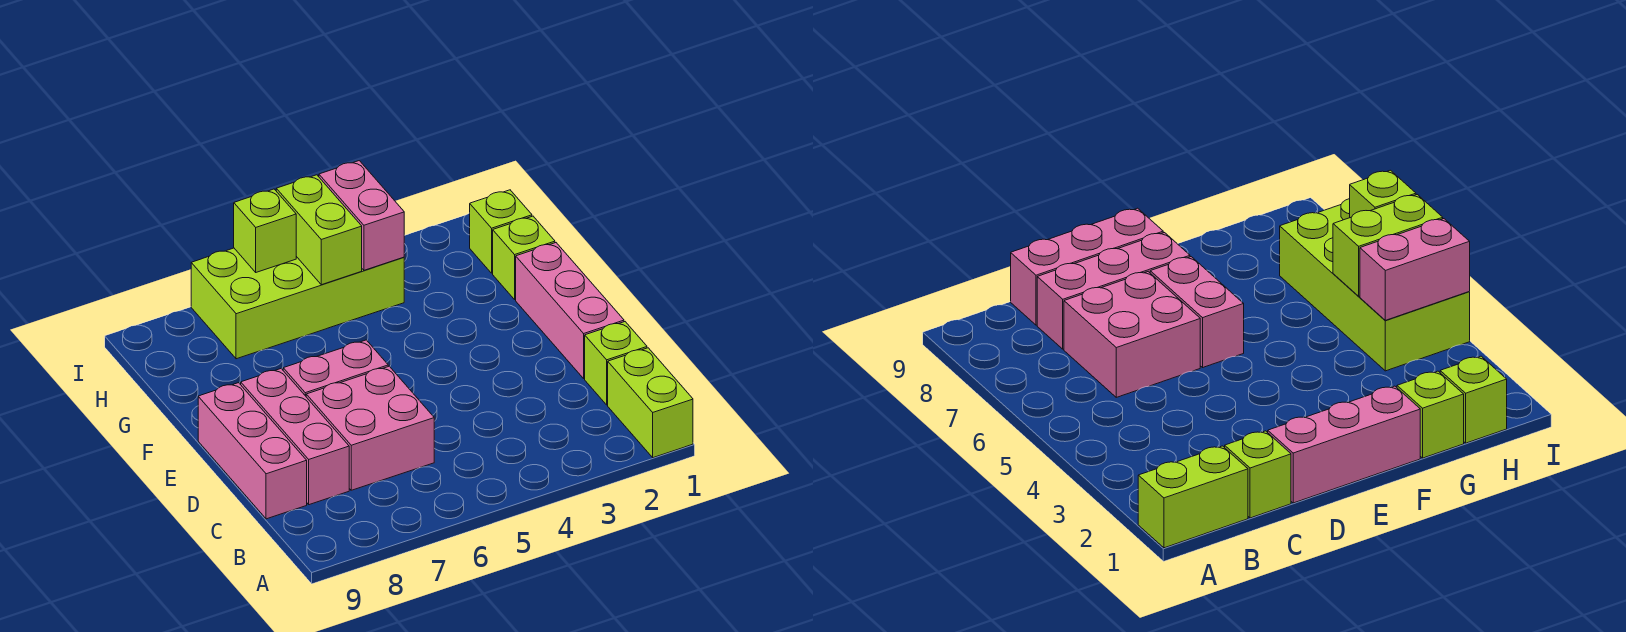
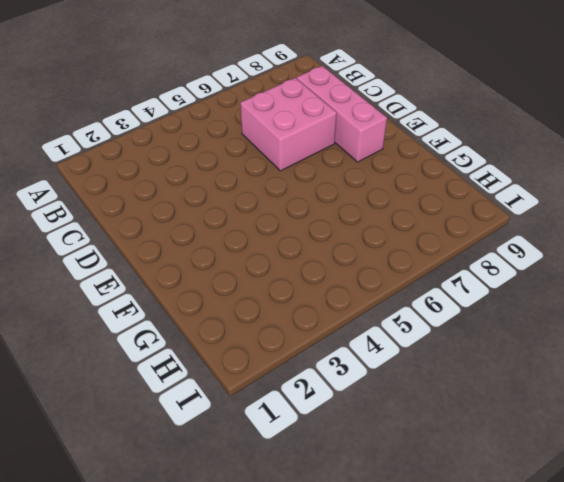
none -> lime 1x2 brick [608,348,693,458]
none -> lime 1x1 brick [585,322,647,405]
none -> pink 1x3 brick [198,383,307,519]

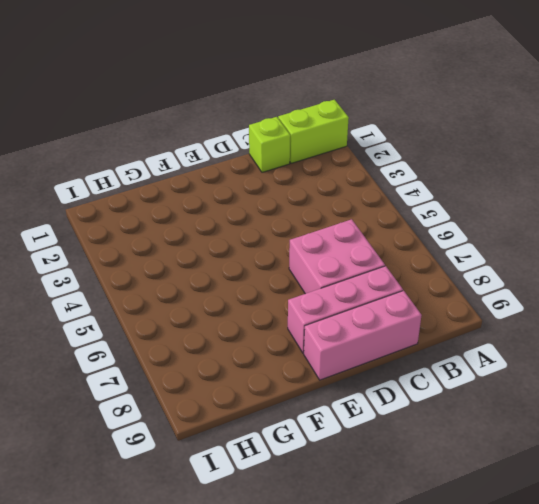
none -> pink 1x3 brick [516,243,624,379]
none -> pink 1x2 brick [283,340,388,396]
none -> lime 1x1 brick [493,216,555,300]

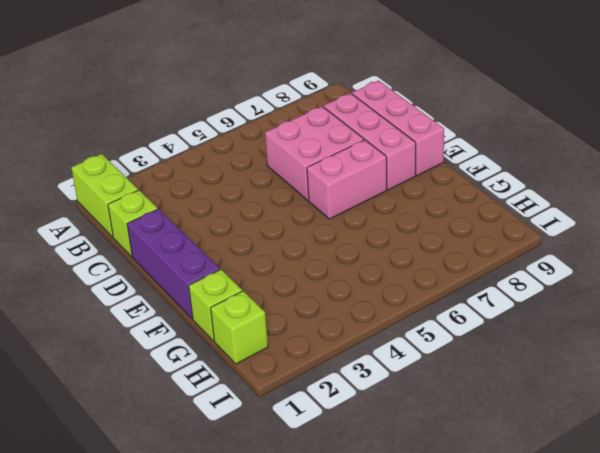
purple 1x3 brick [127,209,220,319] -> pink 1x3 brick [516,243,624,379]
none -> lime 2x4 brick [191,248,404,359]
none -> pink 1x2 brick [319,161,404,270]
none -> lime 1x2 brick [276,175,362,285]

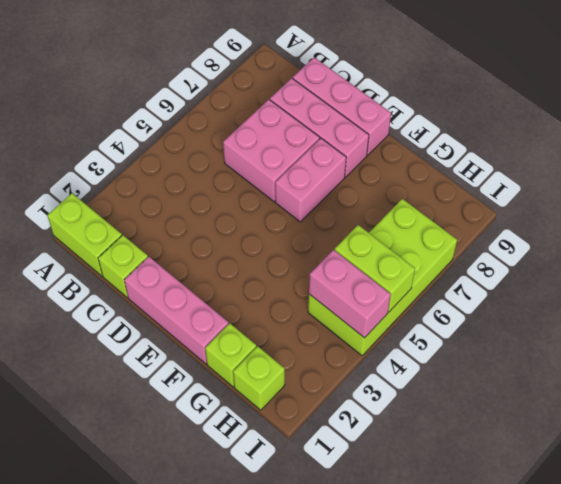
none -> lime 1x1 brick [234,189,296,272]

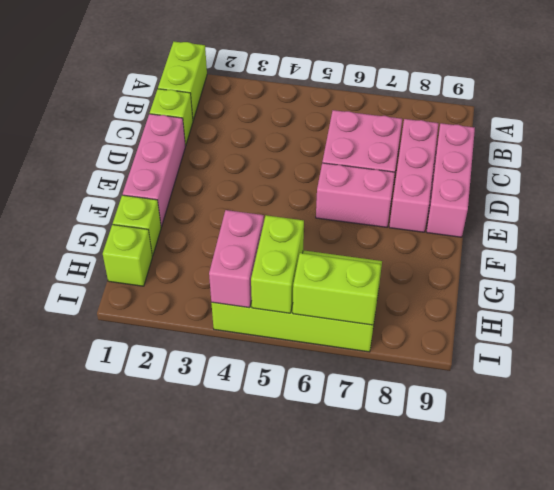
lime 1x2 brick [293,253,381,325] -> lime 1x1 brick [234,189,296,272]

